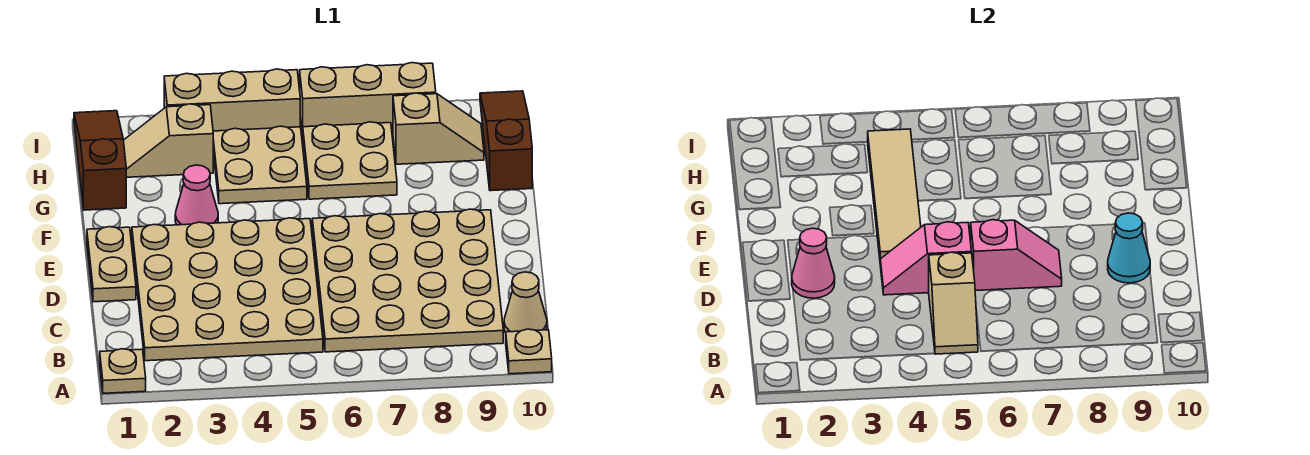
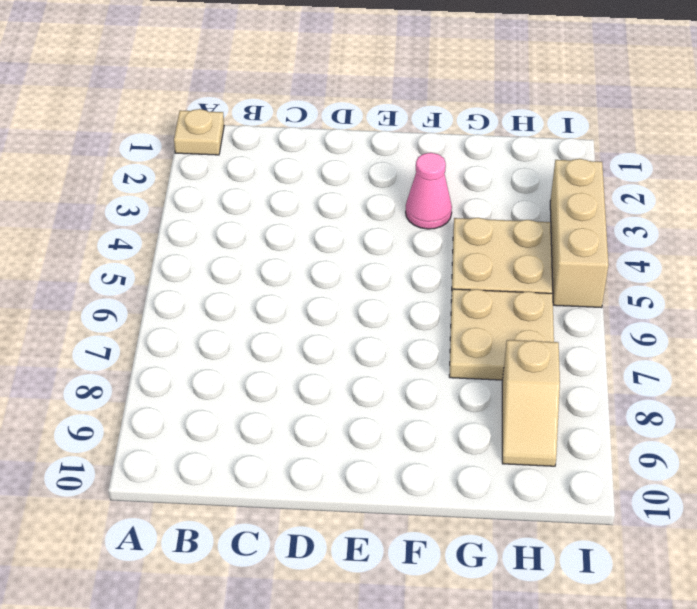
none -> tan 1x1 plate [506,329,552,374]
none -> tan 4x4 plate [132,218,323,361]
none -> tan 4x4 plate [312,209,503,352]

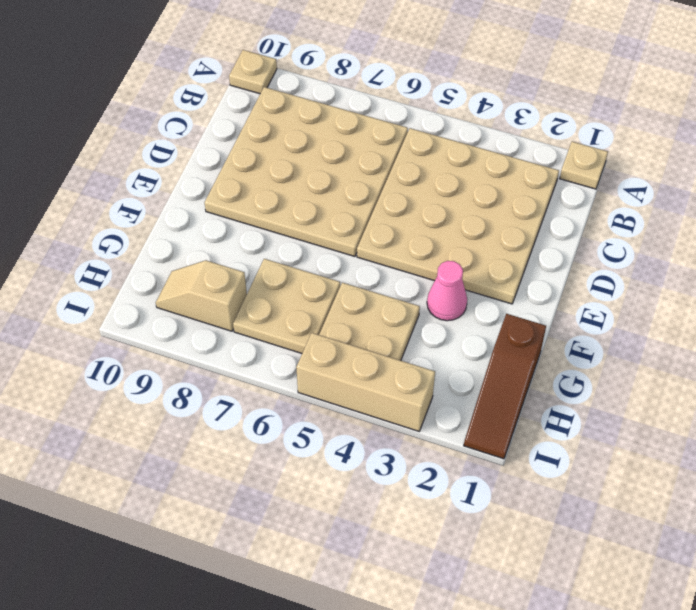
none -> tan 1x1 cone [504,272,547,333]
none -> tan 1x2 plate [87,227,136,302]
none -> brown 1x3 slope [480,91,532,191]

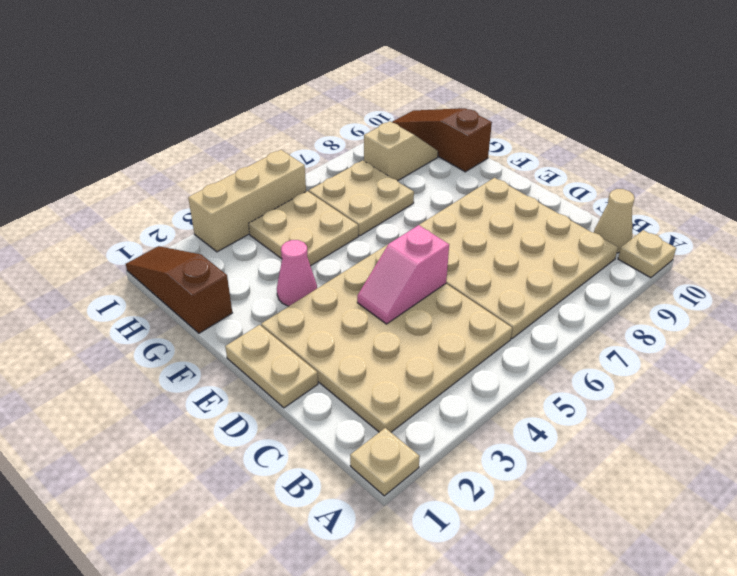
none -> tan 1x2 slope [123,104,213,177]
none -> tan 1x3 brick [300,63,436,137]
none -> tan 1x2 slope [929,252,978,354]

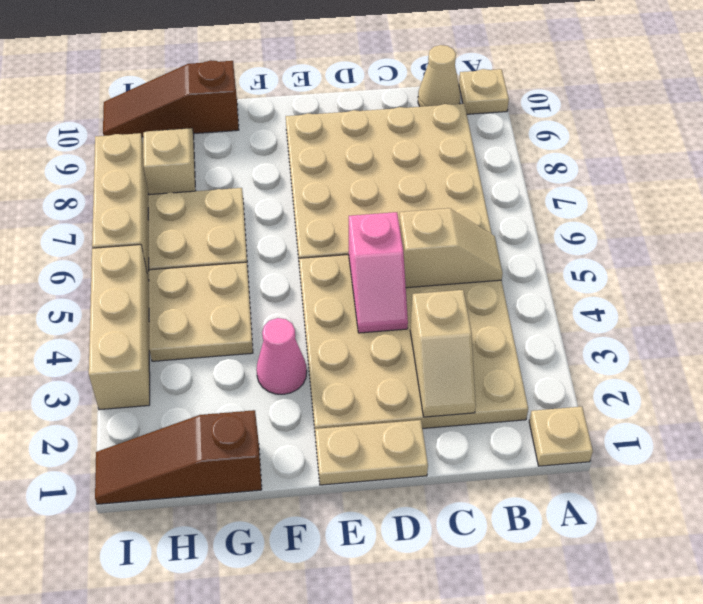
tan 1x2 slope [410,290,476,417] -> tan 1x2 slope moved to [123,104,213,177]
none -> pink 1x1 cone [792,228,835,298]
none -> pink 1x2 slope [971,220,1062,291]
none -> cyan 1x1 cone [1108,213,1150,283]

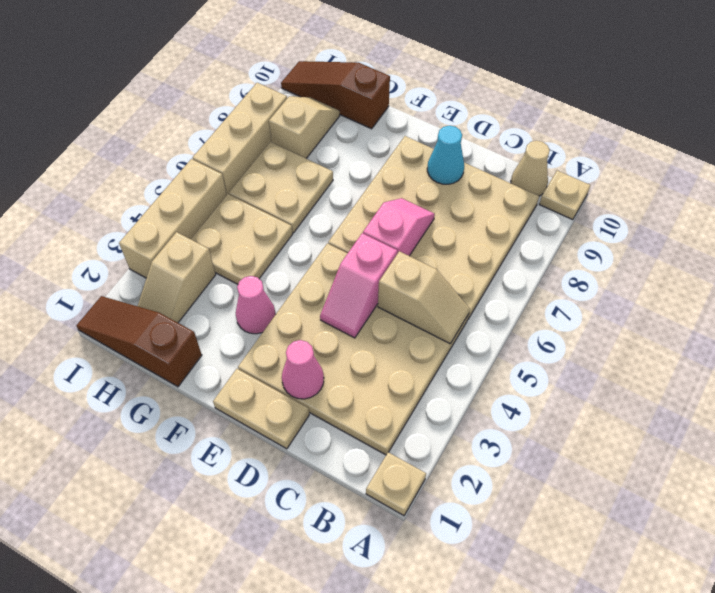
none -> tan 1x4 tile [868,129,921,259]

